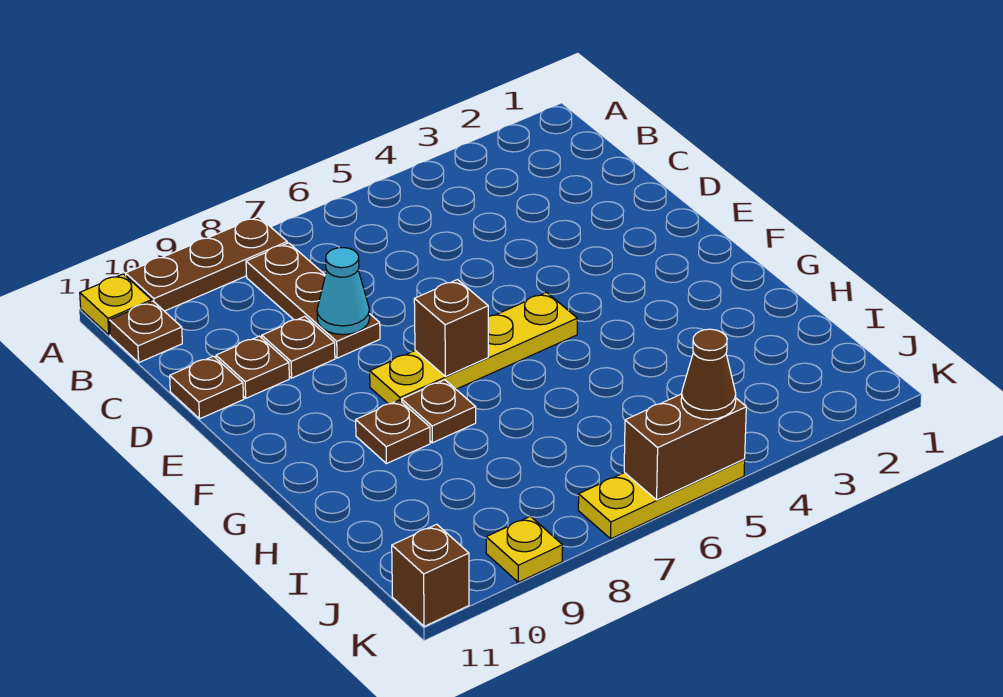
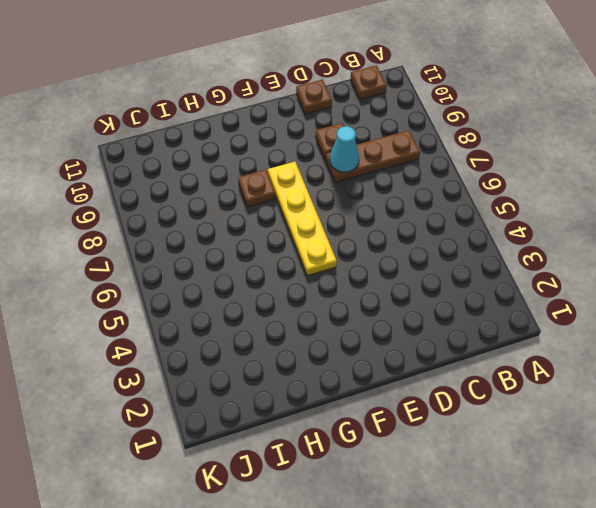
none -> brown 1x3 plate [126,217,287,311]
none -> yellow 1x1 plate [80,274,152,335]
none -> brown 1x1 plate [216,336,289,398]

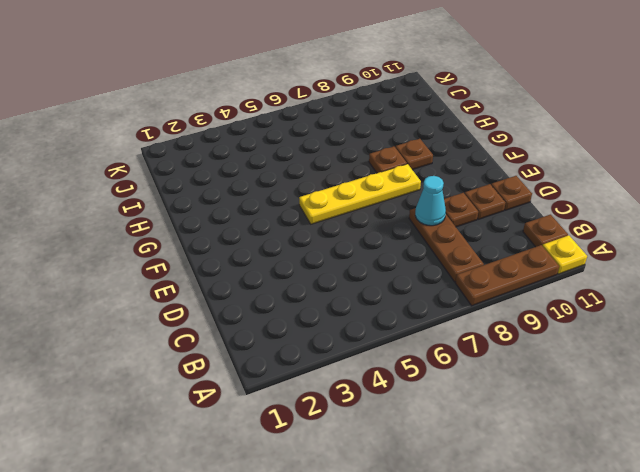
none -> yellow 1x3 plate [578,459,745,539]
none -> yellow 1x1 plate [486,516,563,582]
none -> brown 1x1 brick [392,524,469,626]

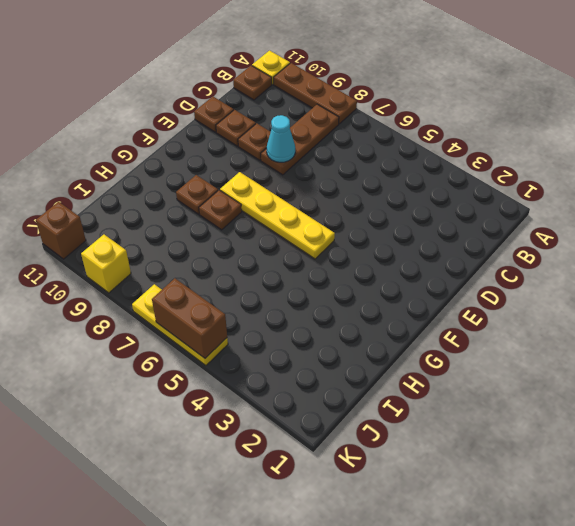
yellow 1x1 brick [81,235,131,293] -> yellow 1x1 plate [486,516,563,582]
none -> brown 1x1 brick [414,280,488,377]
none -> brown 1x1 cone [681,329,736,419]

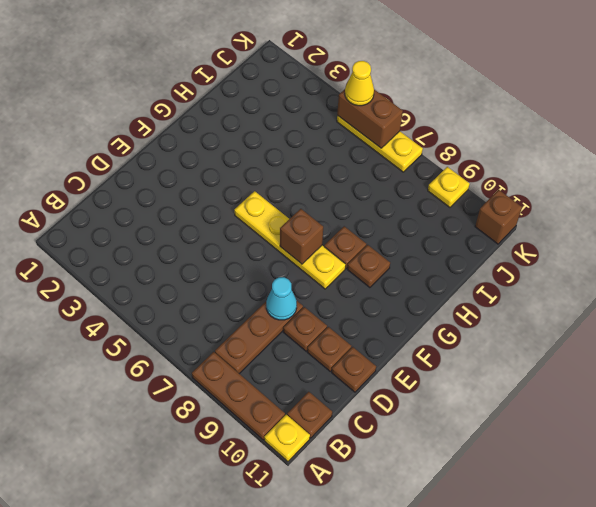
yellow 1x1 cone [345,61,374,106] -> brown 1x1 cone [681,329,736,419]

